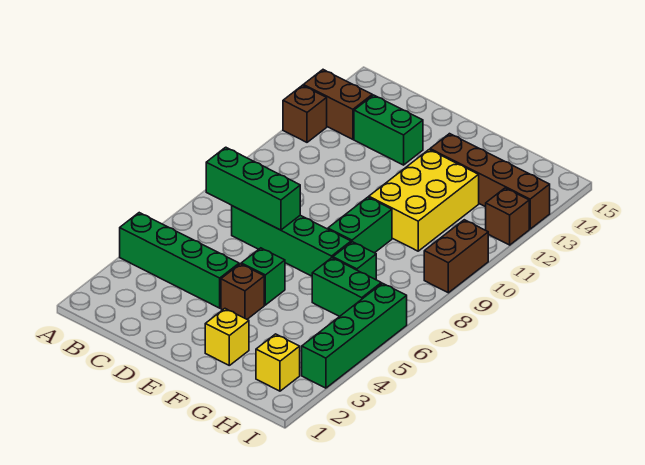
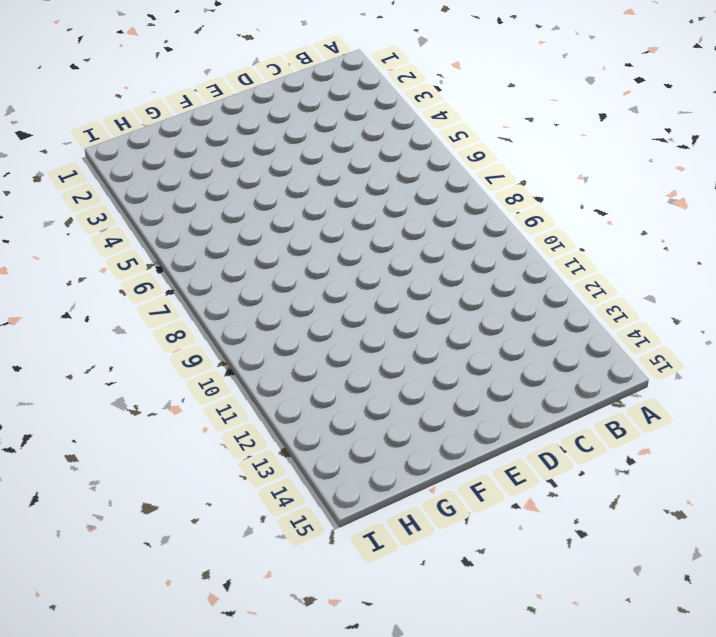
none -> green 1x4 brick [120,213,239,308]
none -> brown 1x1 brick [283,85,327,142]
none -> brown 1x2 brick [303,70,372,139]

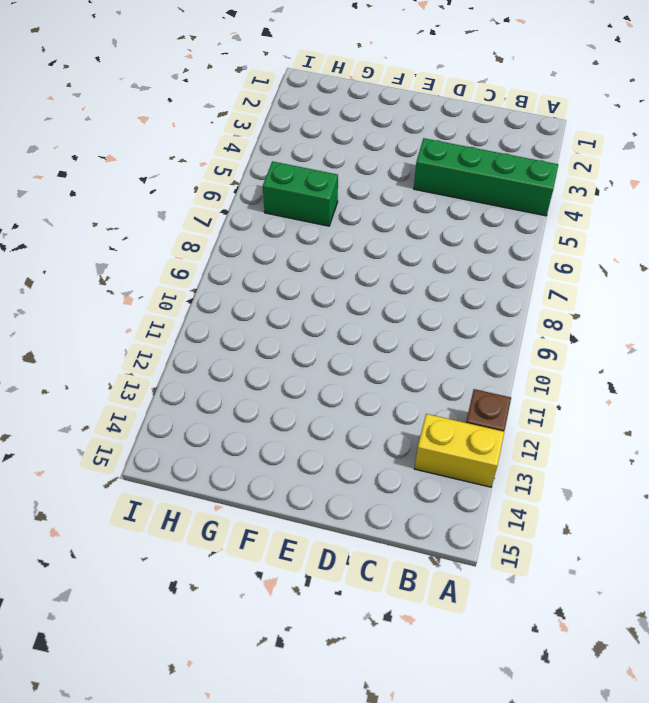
yellow 1x2 brick [414,414,504,487] -> brown 1x2 brick [303,70,372,139]
none -> green 1x4 brick [232,206,351,276]
none -> green 1x2 brick [354,95,423,165]
none -> brown 1x1 brick [221,264,264,319]

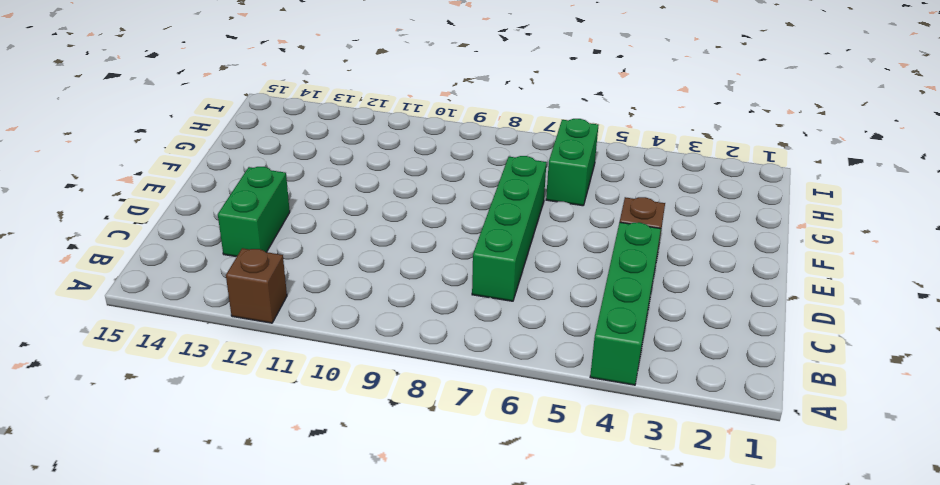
none -> brown 1x2 brick [303,70,372,139]
none -> green 1x1 brick [241,248,285,305]
none -> yellow 1x1 brick [205,309,249,365]

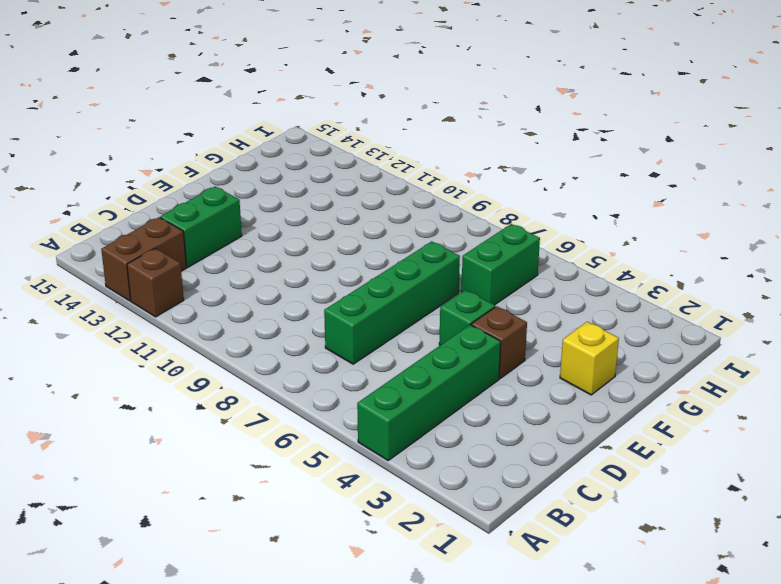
none -> green 1x2 brick [328,197,392,253]
none -> yellow 2x3 brick [369,150,479,251]
none -> brown 1x4 brick [430,134,550,229]

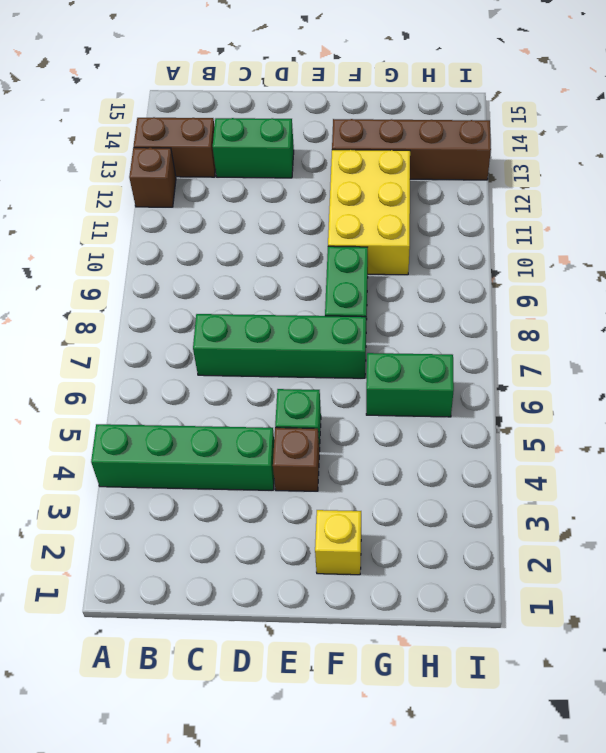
none -> green 1x1 brick [333,242,376,280]
none -> yellow 1x1 brick [256,334,300,391]
none -> green 1x4 brick [302,283,407,388]

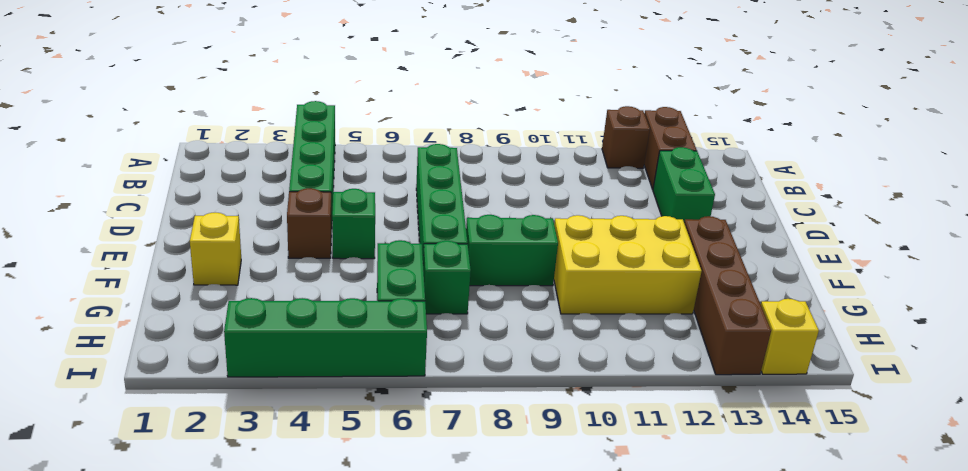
yellow 1x1 brick [761,299,819,374] -> yellow 1x1 brick moved to [256,334,300,391]
none -> brown 1x2 brick [424,220,488,293]
none -> brown 1x1 brick [486,188,529,245]
none -> green 1x3 brick [206,147,300,230]

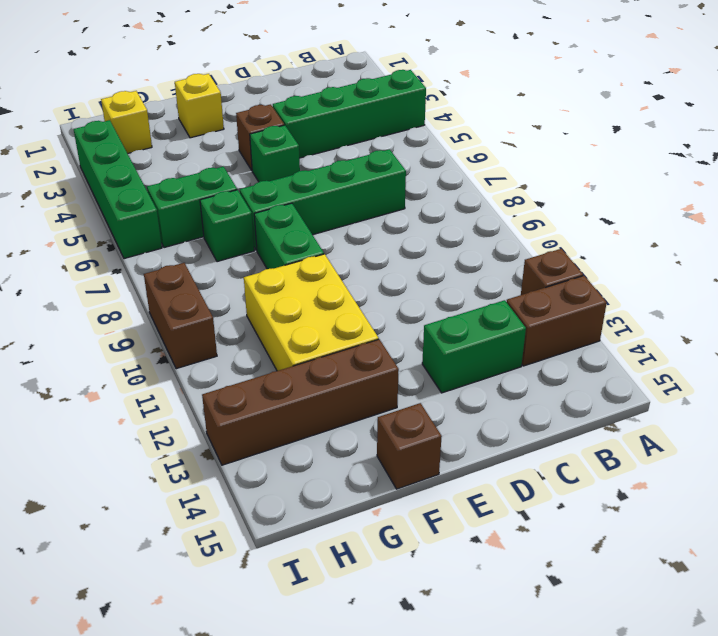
brown 1x1 brick [377,403,442,489] -> brown 1x1 brick moved to [486,188,529,245]
none -> green 1x3 brick [206,147,300,230]

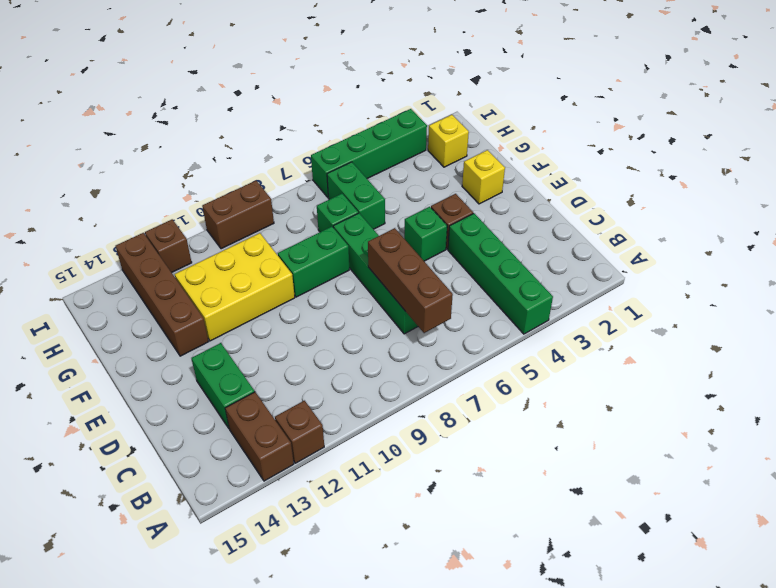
brown 1x3 brick [368,228,453,333] -> green 1x3 brick [206,147,300,230]

